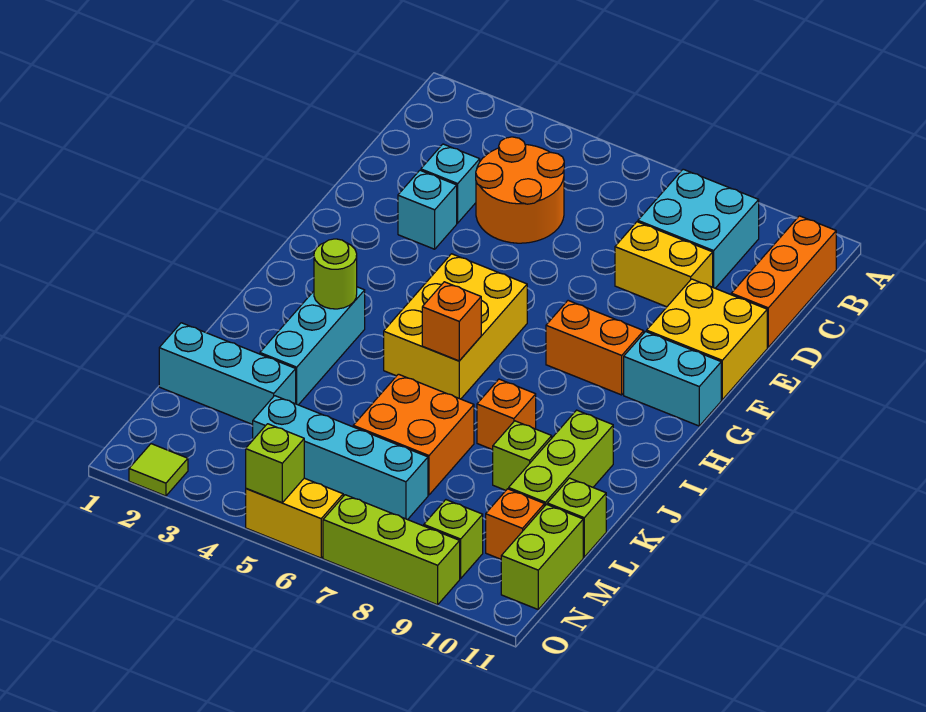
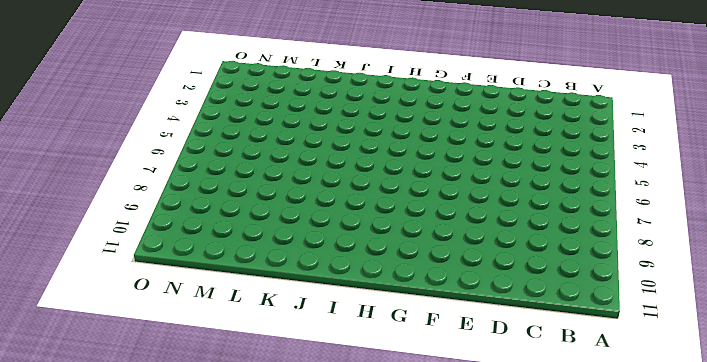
none -> cyan 2x2 brick [638,169,759,288]
none -> orange 1x3 brick [731,216,836,347]
none -> orange 2x2 round brick [476,137,564,243]

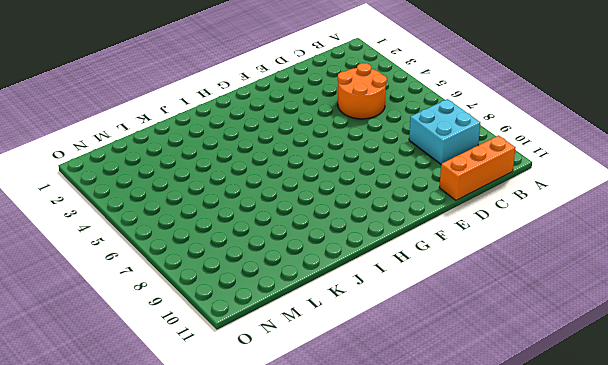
none -> cyan 1x1 brick [421,144,480,223]
none -> yellow 1x2 brick [615,222,713,307]
none -> cyan 1x1 brick [398,170,457,249]

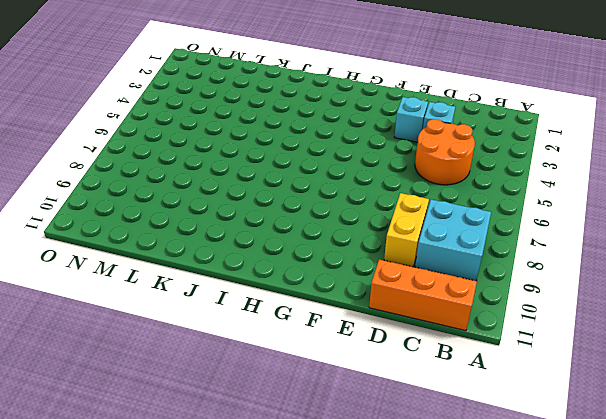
none -> yellow 2x2 brick [647,279,767,400]
none -> yellow 2x3 brick [384,254,527,399]
none -> orange 1x2 brick [546,301,644,395]

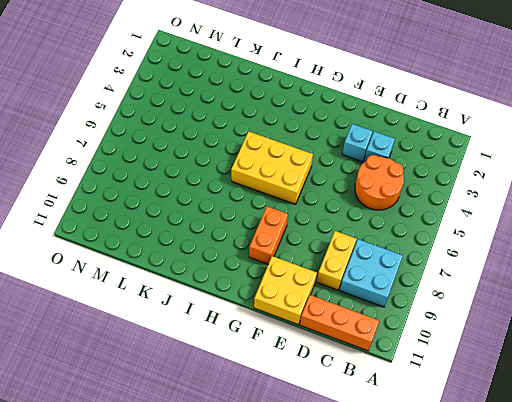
none -> cyan 1x2 brick [624,332,721,426]
none -> cyan 1x3 brick [260,287,365,405]
none -> orange 1x1 brick [477,379,536,450]

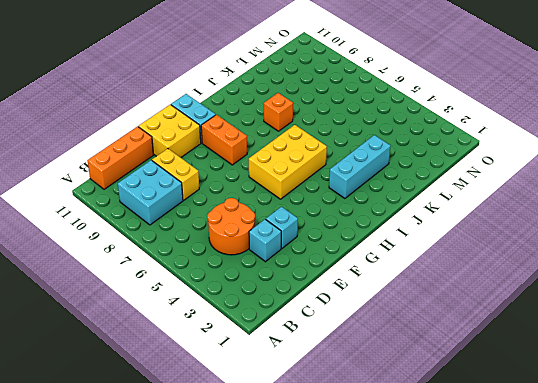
none -> lime 1x3 brick [509,410,613,506]
none -> orange 2x2 brick [353,374,474,495]
none -> lime 1x1 brick [493,421,552,490]

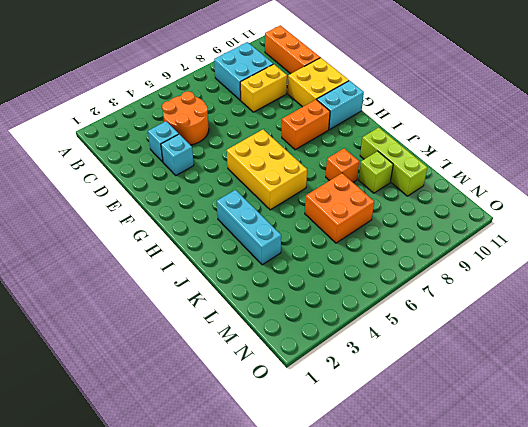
none -> cyan 1x3 brick [159,323,296,425]
none -> lime 1x1 brick [547,478,606,557]
none -> cyan 1x4 brick [253,396,428,520]

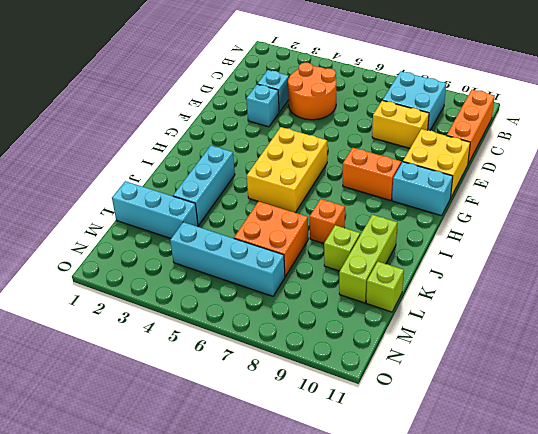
none -> orange 1x1 brick [486,489,544,559]
none -> lime 1x2 brick [501,504,583,609]
none -> lime 1x1 brick [424,500,483,578]

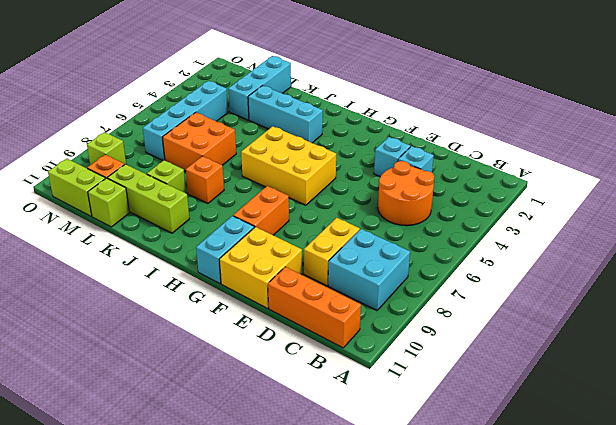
none -> lime 1x1 tile [129,444,188,496]
none -> yellow 1x2 brick [246,478,343,558]
none -> lime 1x3 brick [323,495,460,605]

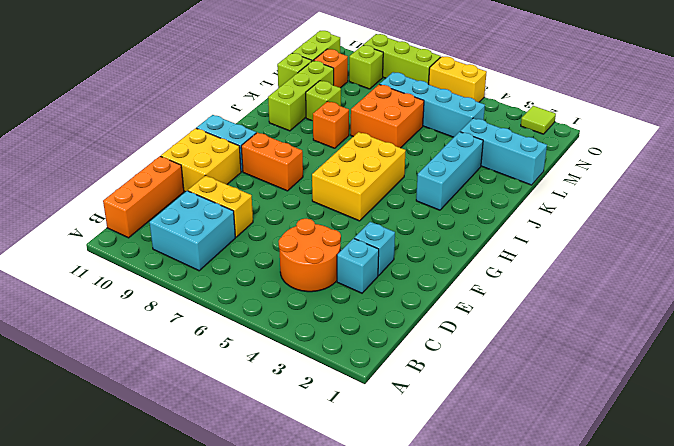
none -> lime 1x1 round brick [314,239,357,309]
none -> orange 1x1 brick [422,282,481,361]
none -> lime 1x1 brick [246,424,304,502]

